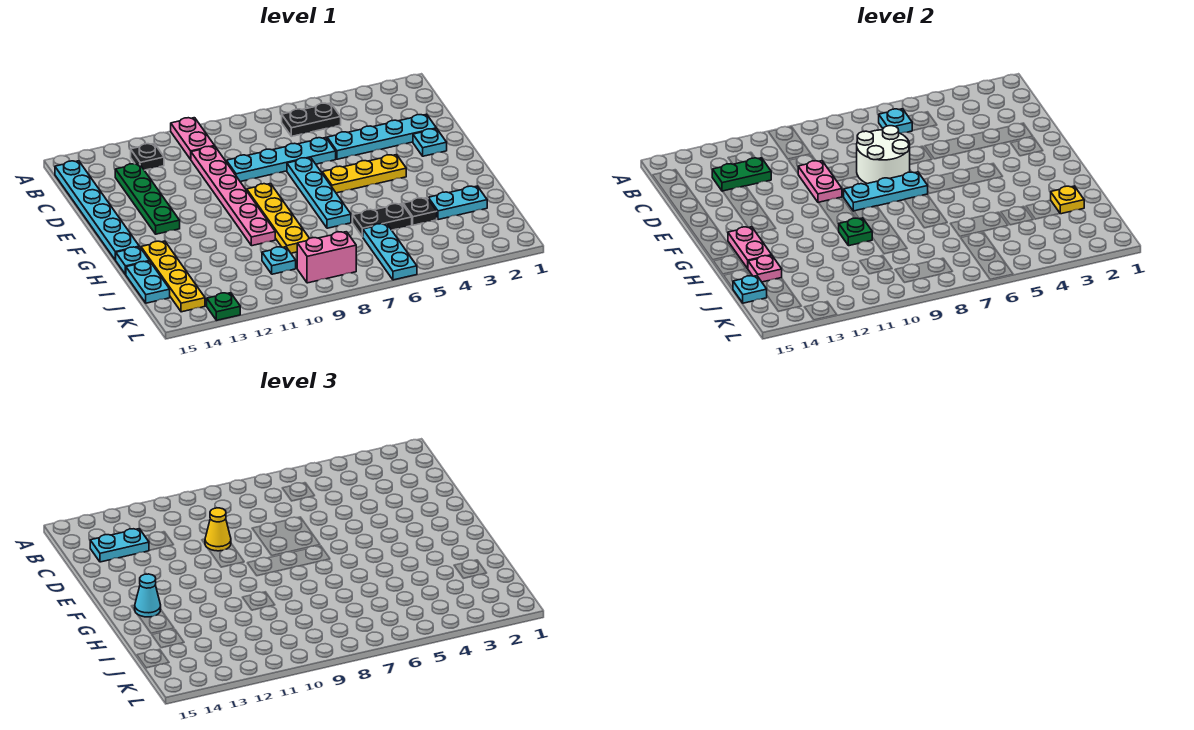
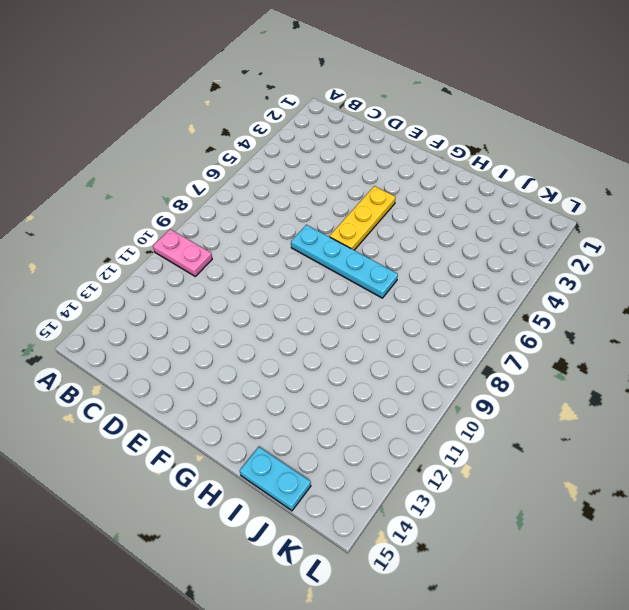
none -> black 1x2 plate [282,103,341,136]
none -> black 1x1 plate [131,143,164,170]
none -> cyan 1x6 plate [55,161,139,260]
none -> pink 1x6 plate [191,146,275,246]

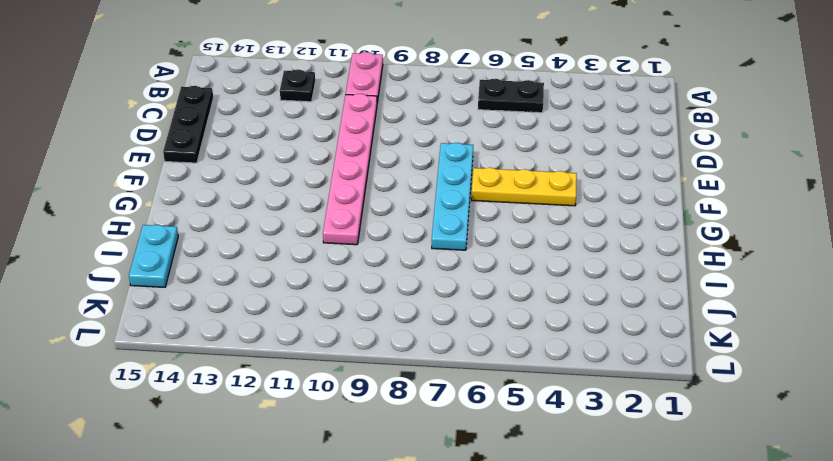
black 1x3 plate [163,86,213,163] -> cyan 1x6 plate [55,161,139,260]
none -> green 1x4 plate [115,164,180,234]
none -> cyan 1x4 plate [327,114,436,159]
none -> cyan 1x4 plate [226,138,336,182]
none -> cyan 1x1 plate [413,129,447,156]

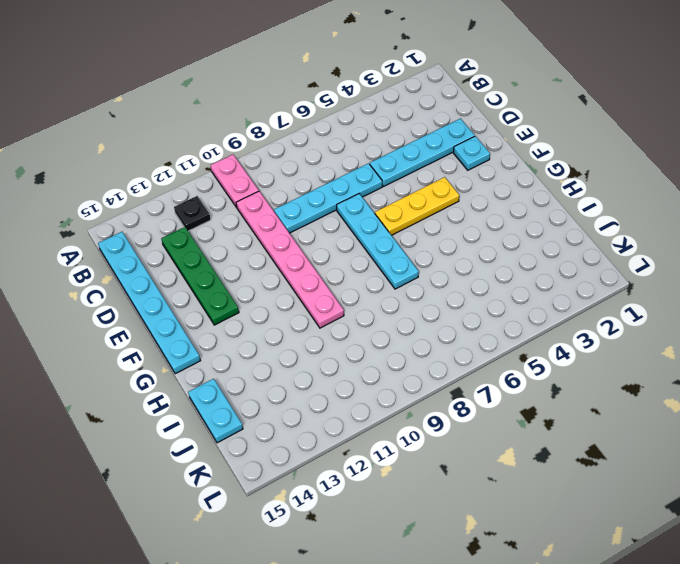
none -> black 1x2 plate [282,103,341,136]
none -> yellow 1x4 plate [247,184,310,253]
none -> yellow 1x4 plate [141,241,205,312]
none -> cyan 1x1 plate [116,247,149,275]

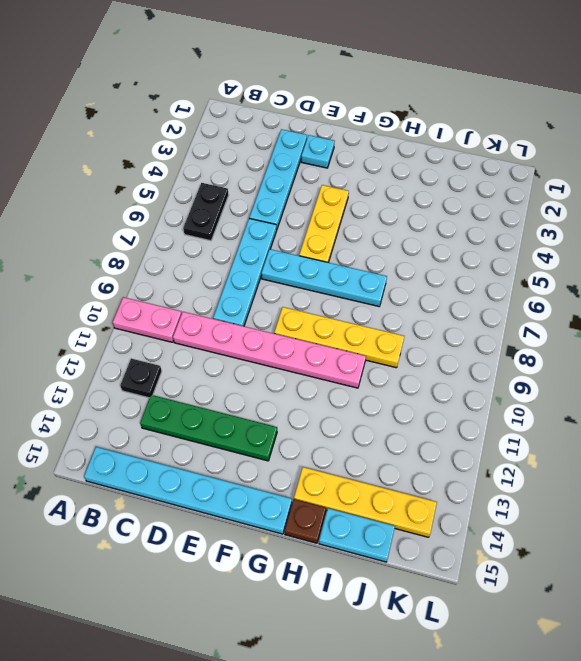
brown 1x1 plate [285,499,326,543] -> cyan 1x1 plate [116,247,149,275]
none -> cyan 1x2 plate [428,186,487,220]
none -> black 1x1 plate [403,198,437,225]
none -> black 1x2 plate [353,204,412,237]
none -> cyan 1x3 plate [363,224,417,280]

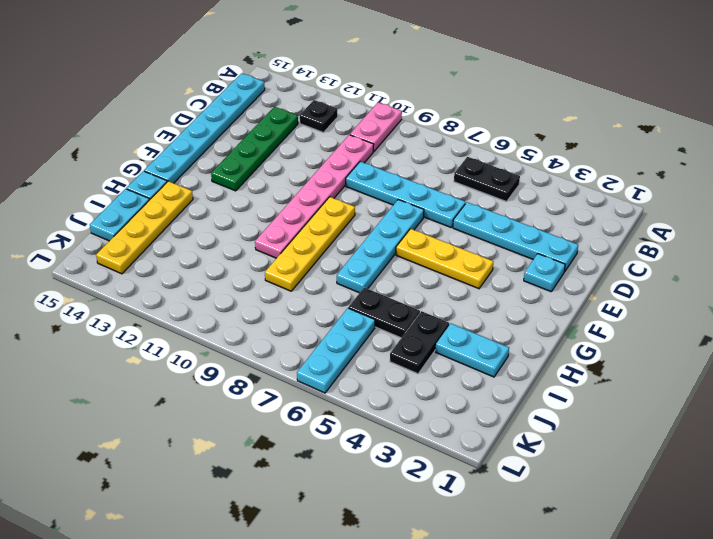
black 1x2 plate [390,311,449,374] -> black 1x1 plate [403,198,437,225]
none -> cyan 1x1 plate [262,247,296,274]
none -> pink 1x2 brick [297,232,356,283]
none -> green 1x1 plate [207,293,240,320]
none -> cyan 1x1 plate [879,109,912,133]

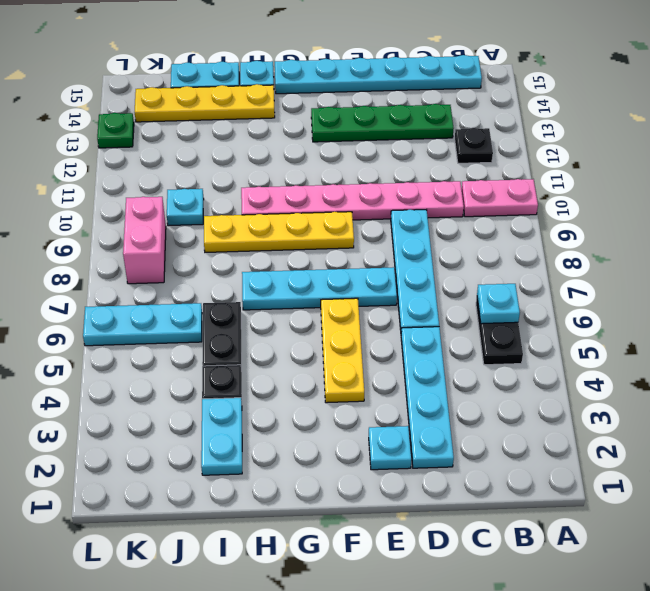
none -> green 1x2 plate [712,158,771,191]
none -> white 2x2 round brick [857,126,910,184]
none -> pink 1x2 plate [798,161,842,203]
none -> cyan 1x3 plate [844,172,928,211]

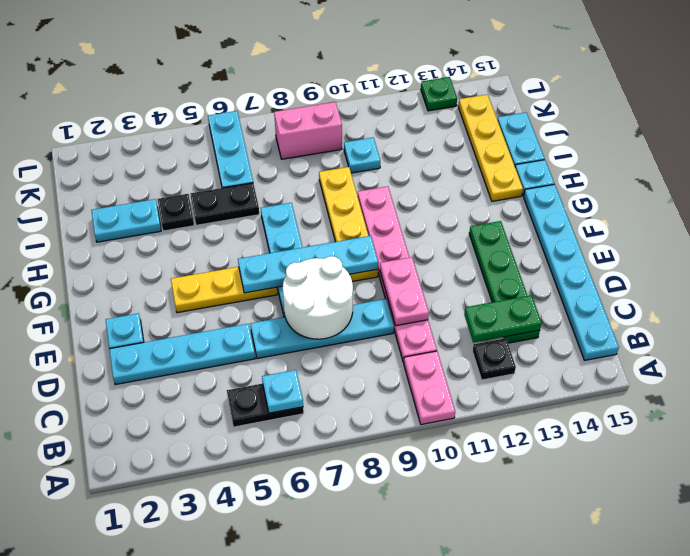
cyan 1x4 plate [238,236,378,293] -> cyan 1x3 plate [844,172,928,211]
none -> pink 1x2 plate [728,227,772,269]
none -> green 1x1 plate [839,218,872,246]
none -> yellow 1x1 plate [1051,186,1084,214]
none -> pink 1x1 plate [748,256,782,282]

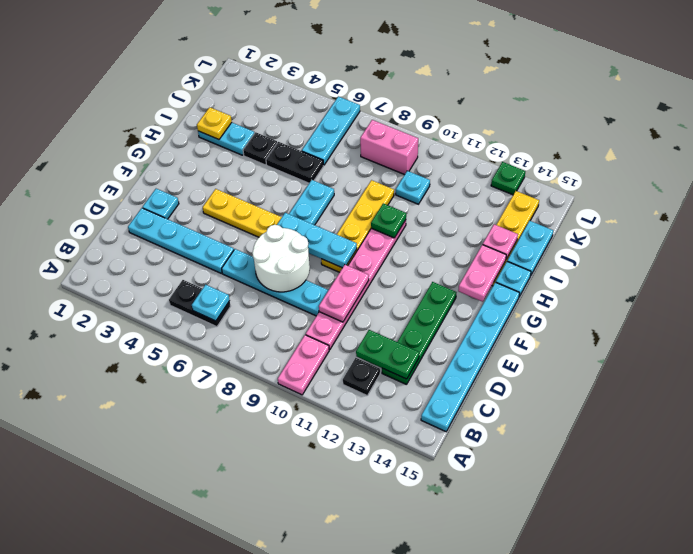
none -> cyan 1x1 plate [733,276,767,303]
none -> cyan 1x2 plate [90,529,149,562]
none -> yellow 1x1 cone [205,508,231,551]
none -> cyan 1x1 cone [135,574,161,617]

